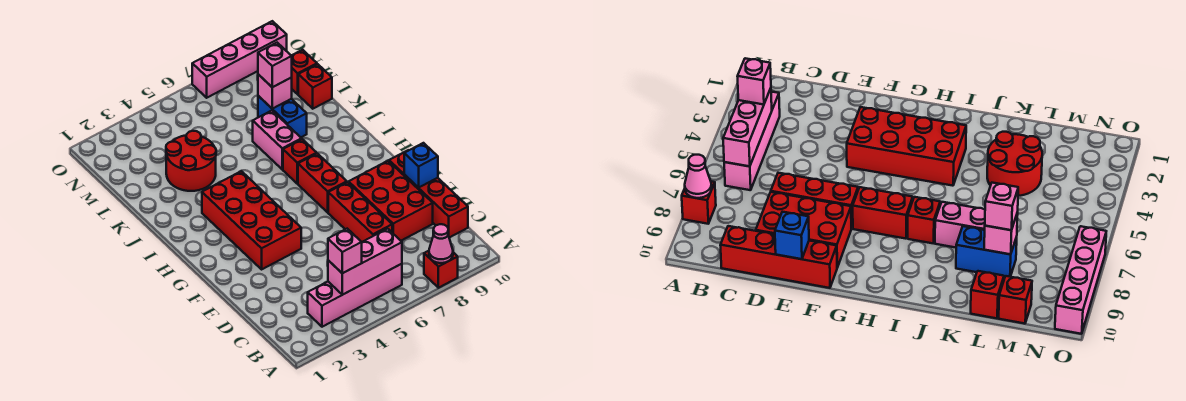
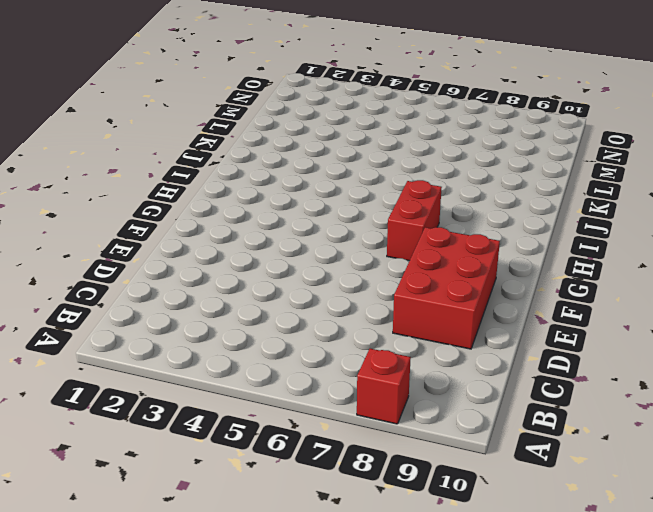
none -> pink 1x4 brick [308,264,402,327]
none -> red 1x4 brick [389,150,468,238]
none -> red 1x3 brick [328,182,392,242]

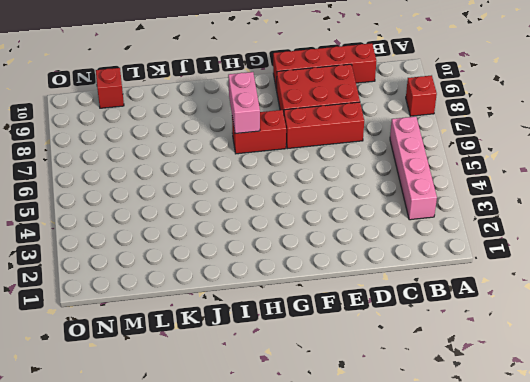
pink 1x2 brick [228,72,260,134] -> pink 1x2 brick turned to [253,111,302,169]
none -> red 2x4 brick [202,171,301,269]
none -> red 1x1 brick [283,139,317,184]
none -> red 2x2 round brick [166,131,216,191]

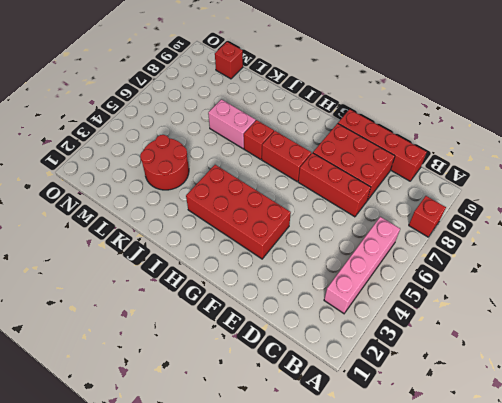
none -> blue 1x2 brick [258,96,307,137]
none -> red 1x1 brick [298,64,332,109]
none -> pink 1x4 brick [192,21,287,98]

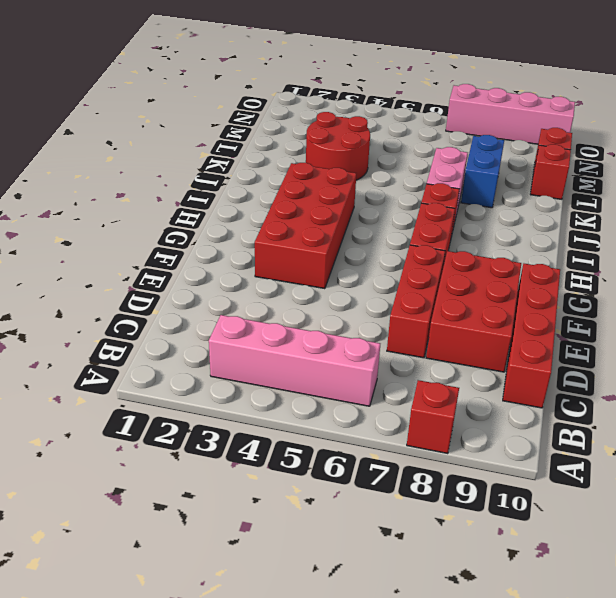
none -> pink 1x1 cone [429,224,453,263]
none -> pink 1x3 brick [328,229,402,295]
none -> blue 1x1 brick [404,143,438,188]

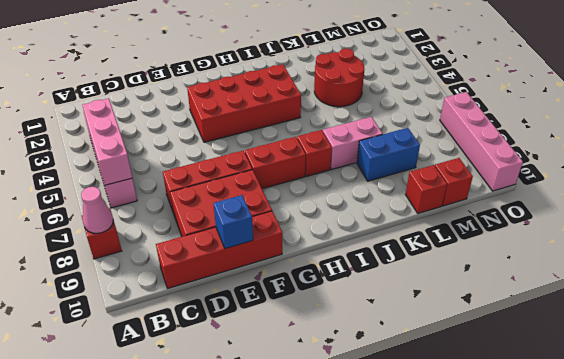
none -> pink 1x1 brick [258,74,292,109]
none -> pink 1x1 brick [328,229,362,273]
none -> pink 1x1 brick [258,43,292,87]

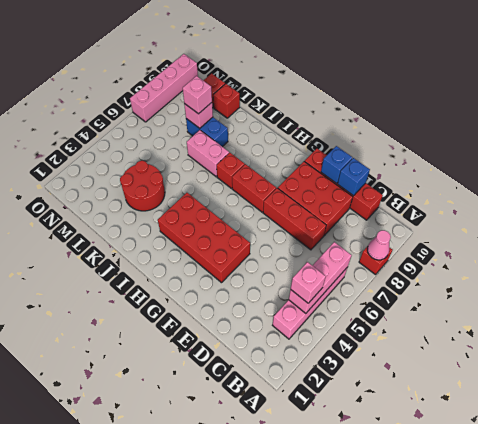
blue 1x1 brick [338,158,370,196] -> none

